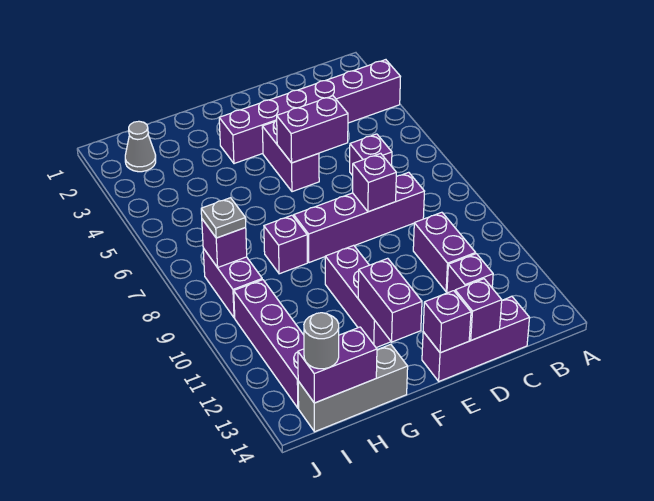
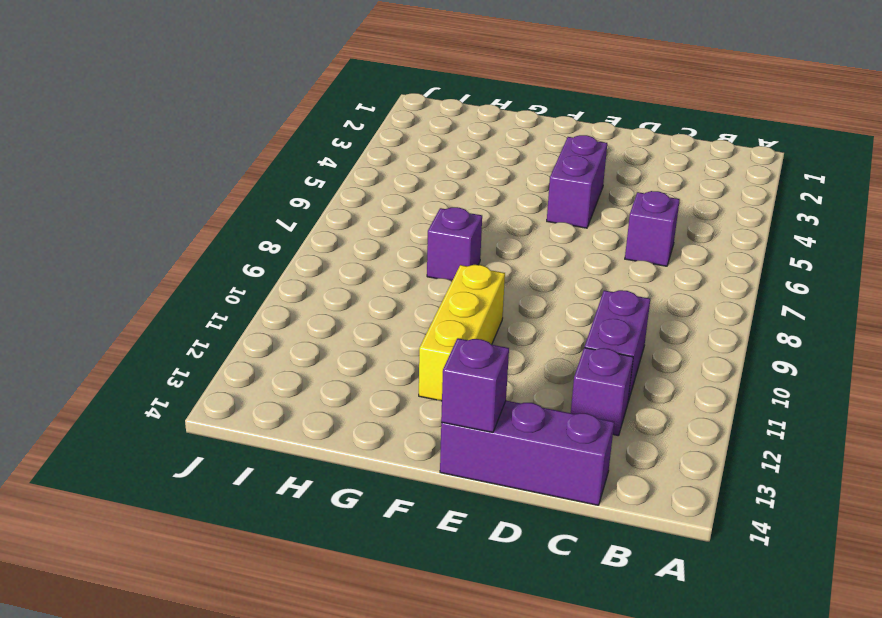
yellow 1x3 brick [419,265,505,401] -> purple 1x3 brick [325,245,391,348]
none -> purple 1x6 brick [219,60,400,164]
none -> purple 1x4 brick [294,172,425,263]
none -> grey 1x3 brick [298,344,408,432]

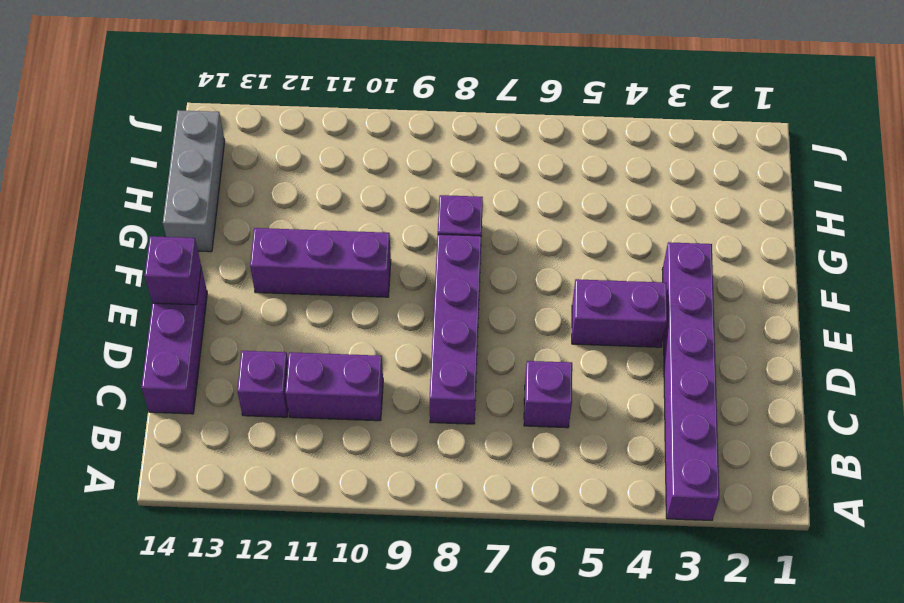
none -> grey 1x1 cone [125,121,156,172]
none -> purple 1x2 brick [203,248,262,318]
none -> purple 1x4 brick [234,280,304,408]

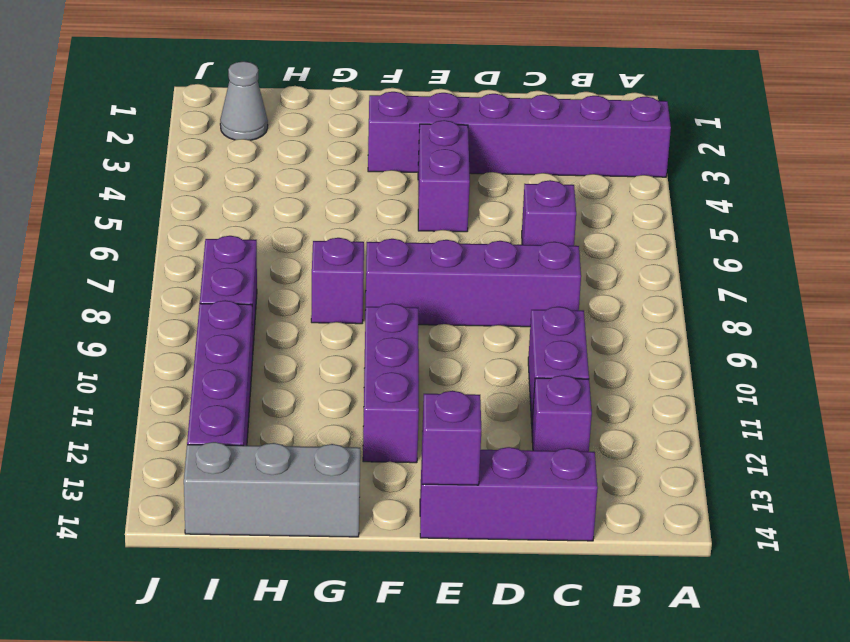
none -> purple 1x2 brick [277,96,348,163]
none -> purple 1x1 brick [353,153,396,212]
none -> purple 1x1 brick [455,279,502,340]

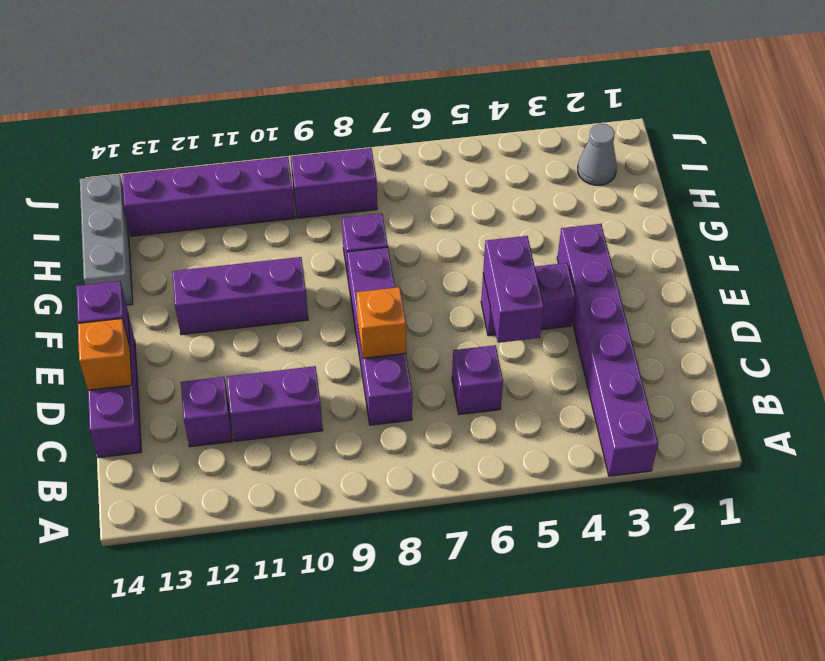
orange 1x1 brick [356,287,406,358] -> purple 1x1 brick [353,153,396,212]
orange 1x1 brick [78,319,132,390] -> purple 1x1 brick [455,279,502,340]
none -> purple 1x2 brick [358,258,422,342]
none -> purple 1x2 brick [298,327,377,403]
none -> purple 1x1 brick [202,219,247,267]

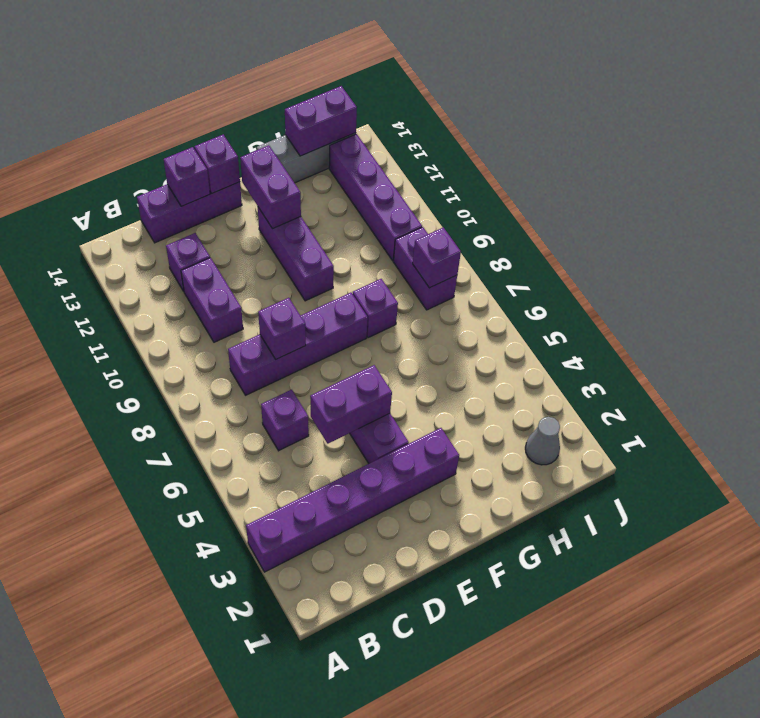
none -> grey 1x1 plate [201,198,246,238]
none -> grey 1x1 round brick [304,313,339,369]

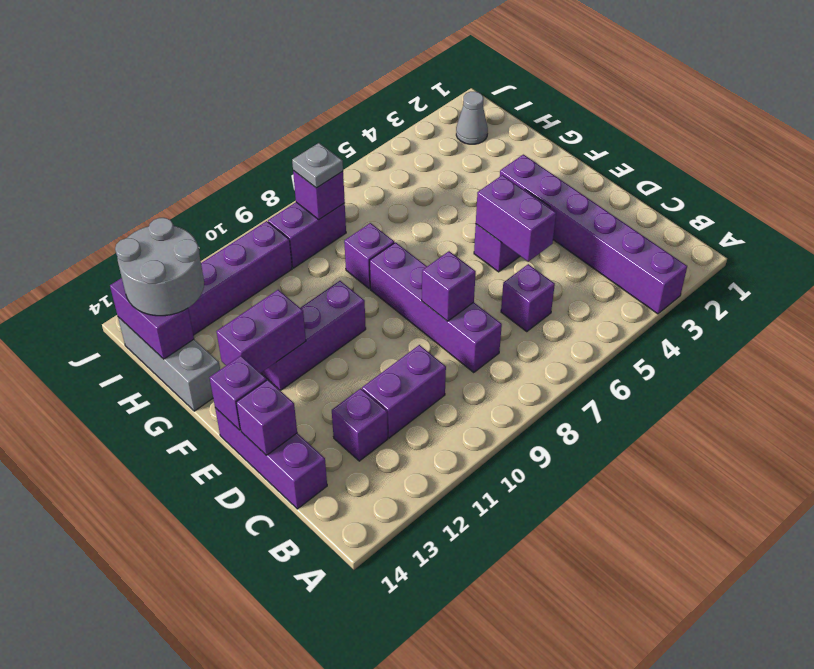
grey 2x2 round brick [115,218,204,316] -> grey 1x1 round brick [304,313,339,369]

